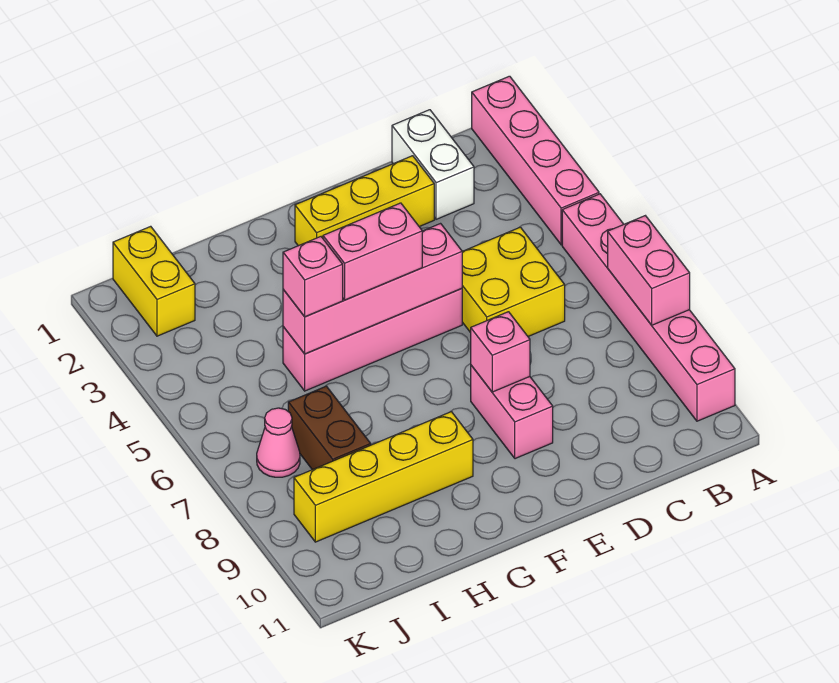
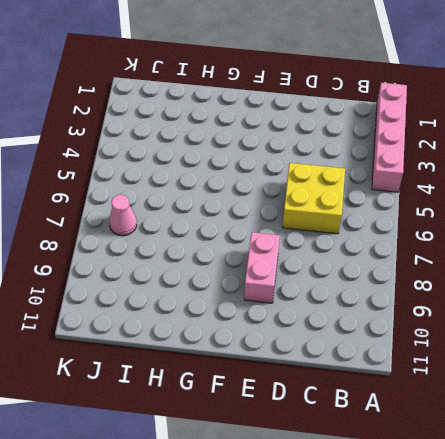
none -> pink 1x6 brick [562,194,735,421]
none -> white 1x2 brick [392,110,474,219]
none -> yellow 1x3 brick [295,156,434,246]

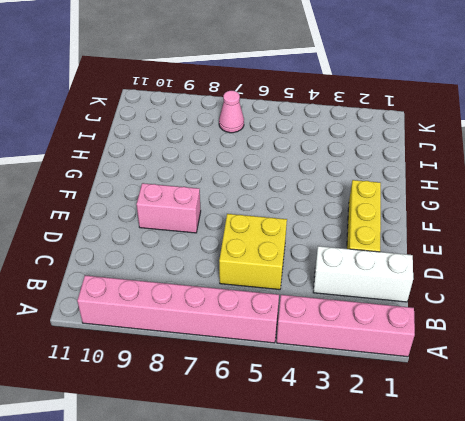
white 1x3 brick [313,246,413,302] -> white 1x2 brick [392,110,474,219]
none -> pink 1x4 brick [283,289,462,391]
none -> yellow 1x4 brick [294,412,473,542]
none -> brown 1x2 brick [288,386,371,470]

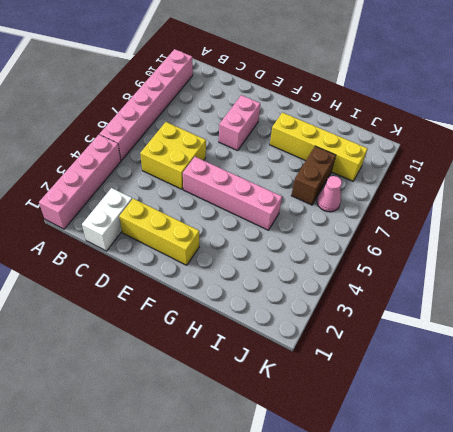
none -> yellow 1x2 brick [113,226,195,336]
none -> pink 1x2 brick [608,216,690,325]
none -> pink 1x4 brick [283,224,462,354]

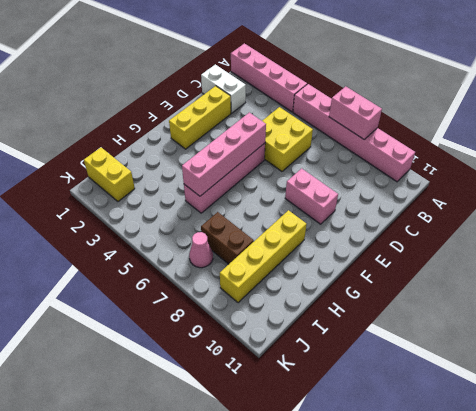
none -> pink 1x1 brick [471,312,530,392]
none -> pink 1x2 brick [323,203,422,300]
none -> pink 1x1 brick [283,237,343,317]

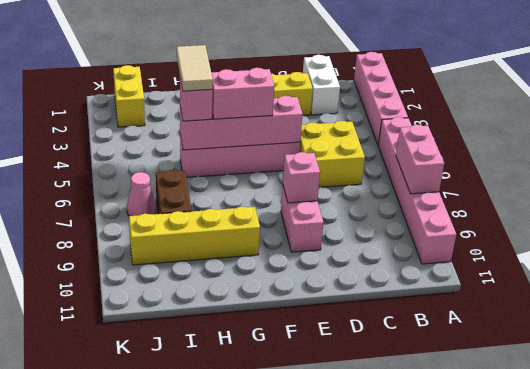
tan 1x2 tile [177,45,213,91] -> none

